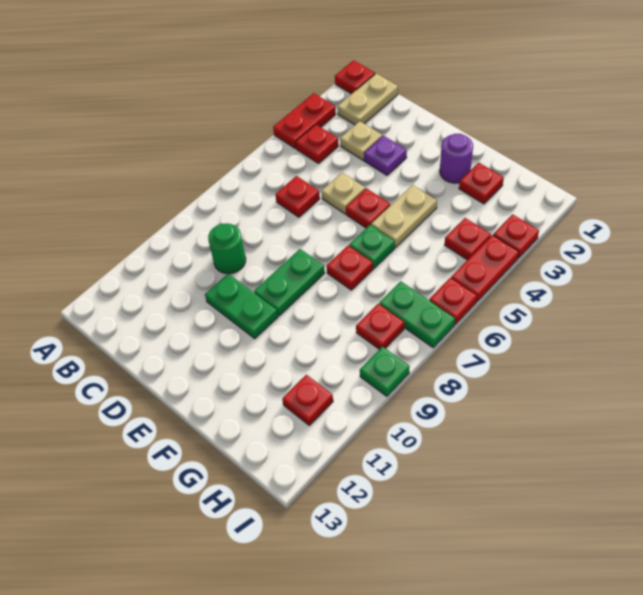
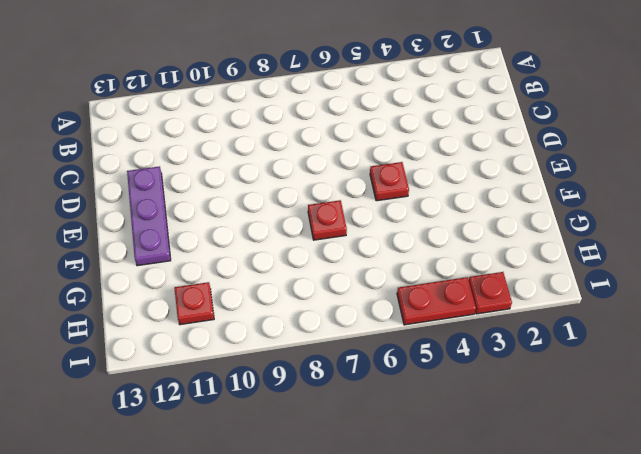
purple 1x3 plate [127,166,171,266] -> none
none -> red 1x1 plate [335,60,375,94]
none -> red 1x2 plate [273,93,336,149]
none -> tan 1x2 plate [337,74,398,125]

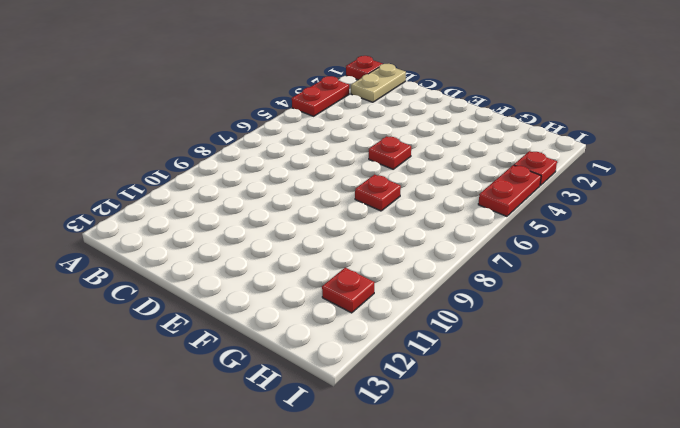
none -> red 1x1 plate [296,125,338,163]
none -> tan 1x1 plate [340,121,382,160]
none -> red 1x1 plate [275,176,320,217]

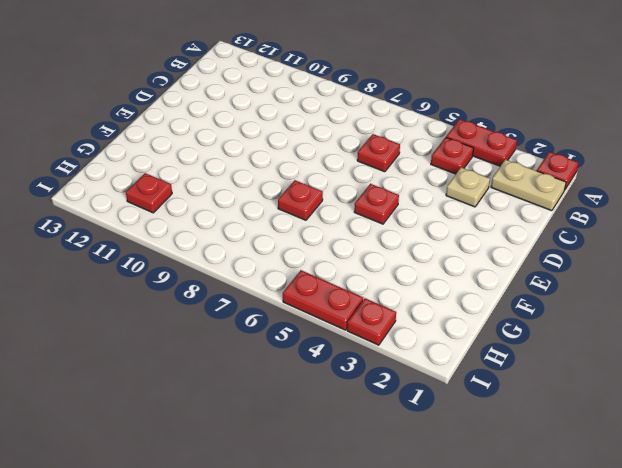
none -> green 1x1 round brick [208,224,246,274]
none -> purple 1x1 plate [364,136,407,175]
none -> tan 1x1 plate [321,173,365,214]

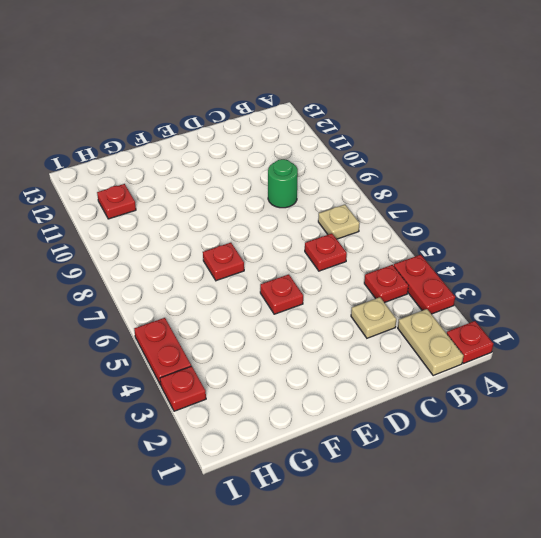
tan 1x1 plate [318,205,360,239] -> tan 1x1 plate moved to [321,173,365,214]
none -> purple 1x1 plate [364,136,407,175]
none -> green 1x2 plate [205,274,278,339]
none -> green 1x2 plate [254,249,325,316]

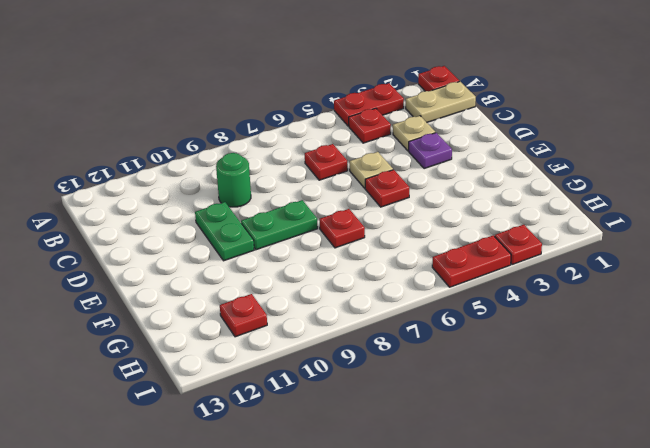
none -> purple 1x1 round brick [440,134,473,183]
none -> tan 1x2 plate [371,185,437,247]
none -> green 1x1 plate [349,225,395,269]

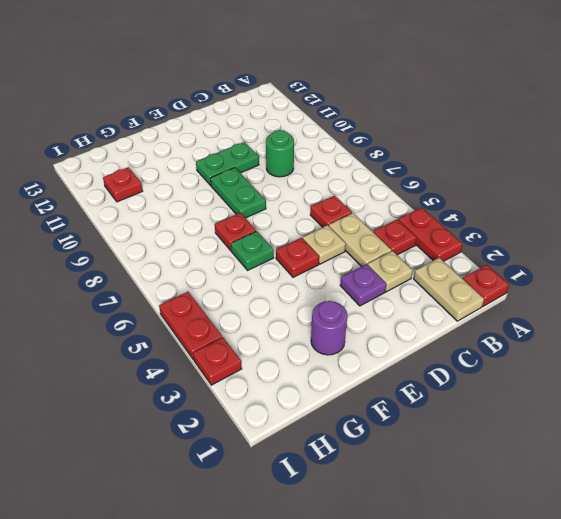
tan 1x2 plate [329,213,392,267] -> tan 1x2 plate moved to [371,185,437,247]
none -> red 1x1 plate [459,163,504,204]
none -> red 1x1 plate [445,218,491,260]
none -> green 1x2 plate [379,281,455,348]

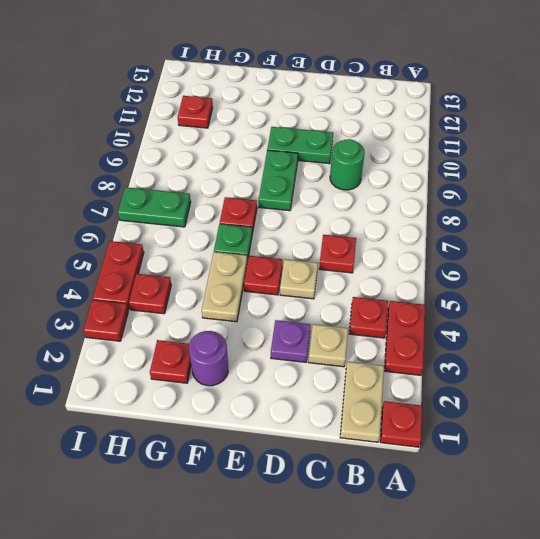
none -> red 1x1 plate [356,304,404,349]
none -> red 1x1 plate [429,278,477,324]
none -> green 1x1 plate [360,346,410,396]

